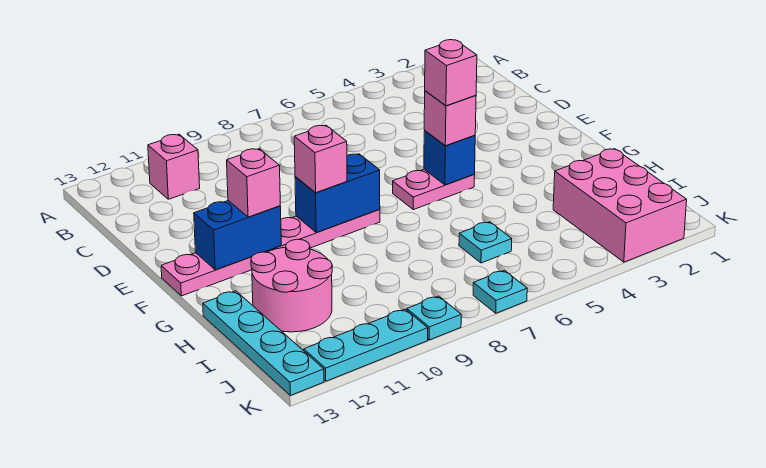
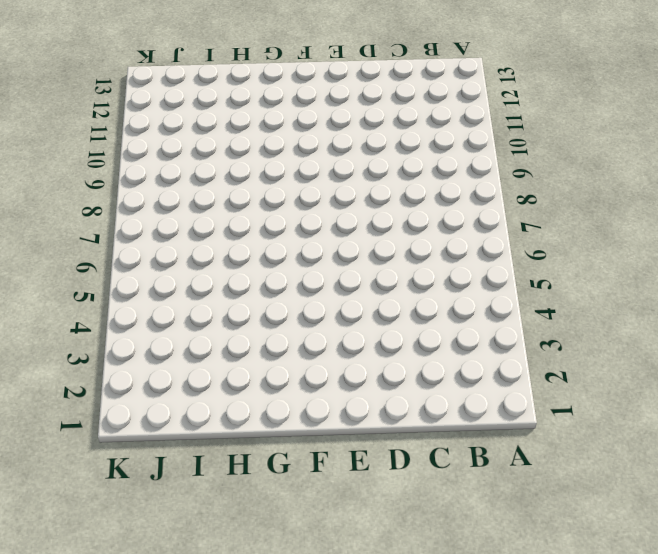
none -> pink 1x1 brick [148,134,200,199]
none -> pink 1x2 plate [393,169,475,210]
none -> pink 1x6 plate [161,209,380,296]

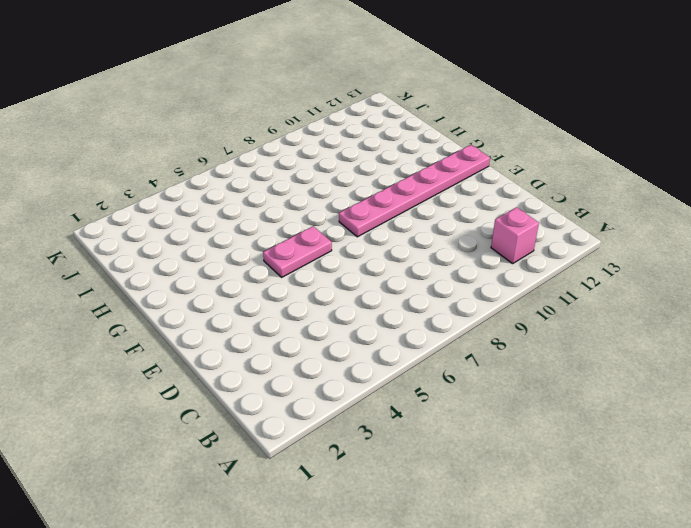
none -> pink 2x2 round brick [251,239,332,332]
none -> cyan 1x4 plate [203,291,324,395]
none -> pink 2x3 brick [553,149,687,262]

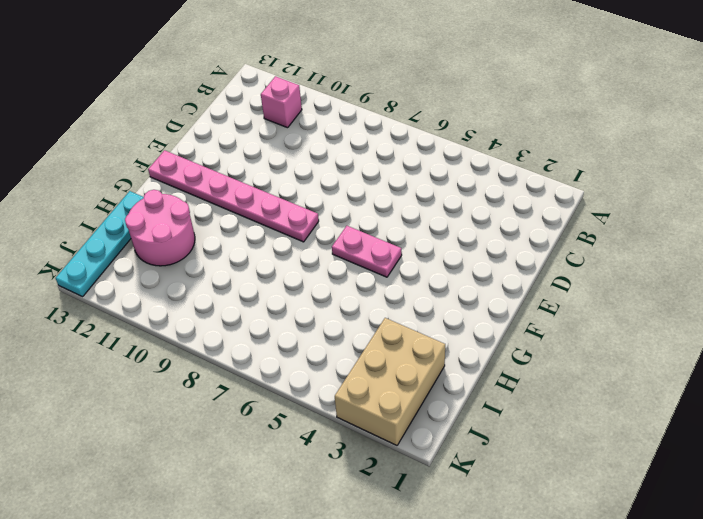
tan 2x3 brick [335,318,445,445] -> pink 2x3 brick [553,149,687,262]
none -> cyan 1x1 plate [459,222,512,263]
none -> cyan 1x1 plate [473,270,527,313]
none -> cyan 1x1 plate [407,296,461,340]

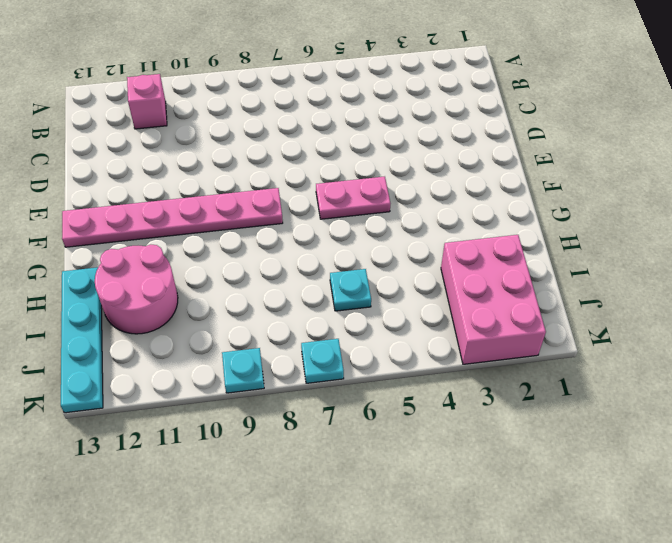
none -> cyan 1x3 plate [304,309,428,381]
none -> blue 1x1 brick [424,131,475,185]
none -> blue 1x2 brick [295,154,380,232]

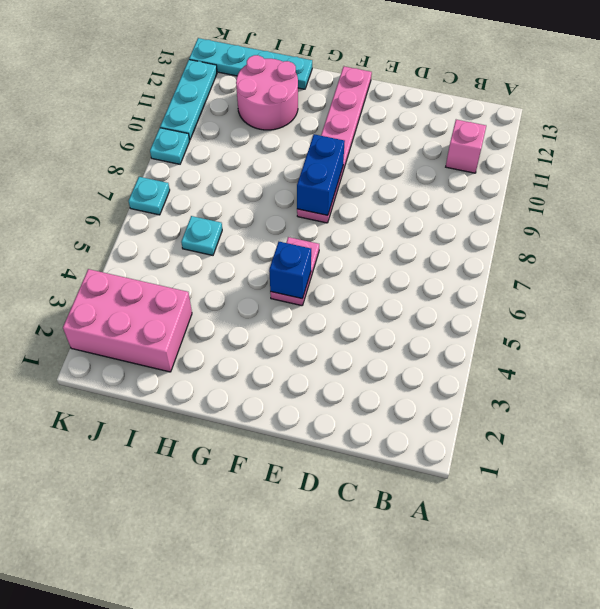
none -> blue 1x2 brick [194,201,281,270]
none -> pink 1x1 brick [424,91,476,146]
none -> pink 1x1 brick [294,125,347,193]

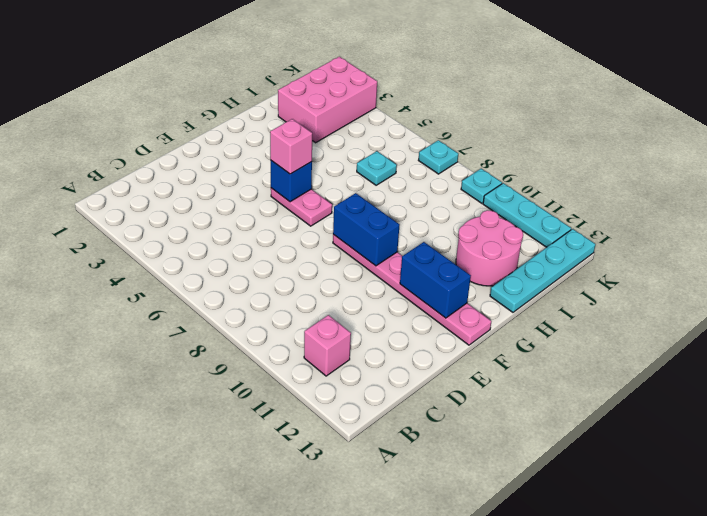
none -> pink 1x1 brick [294,125,347,193]
none -> pink 1x1 brick [227,149,280,217]
none -> pink 1x1 brick [425,40,477,106]

